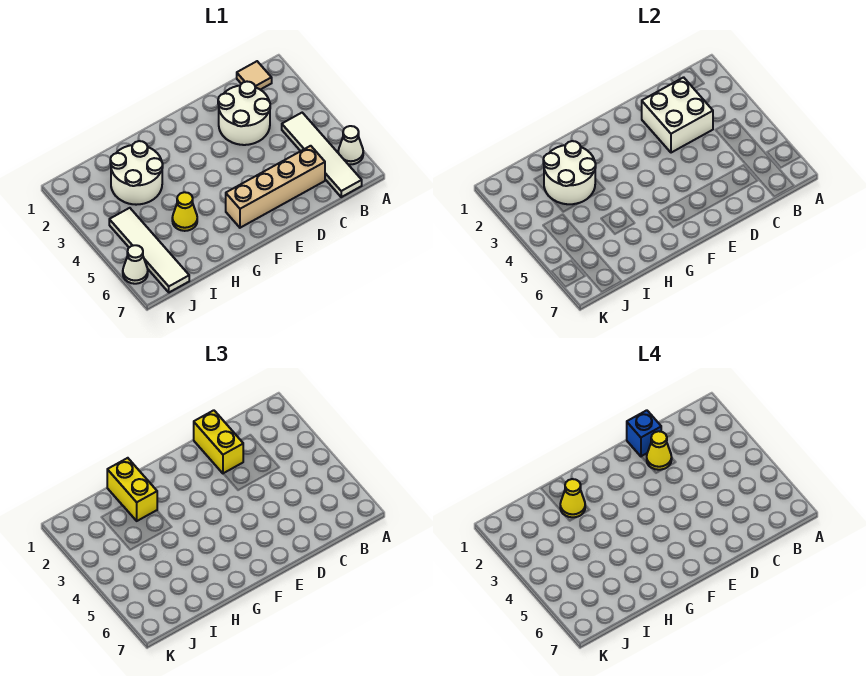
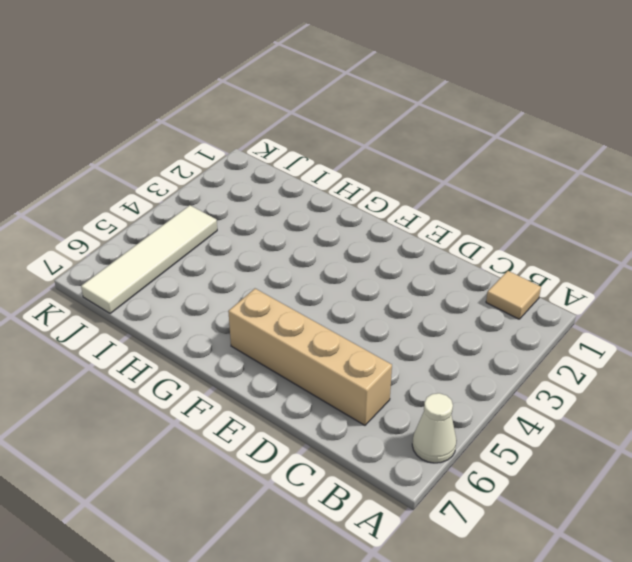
none -> white 1x4 tile [282,113,362,197]
none -> white 2x2 round brick [218,82,270,145]
none -> white 2x2 round brick [110,141,163,205]

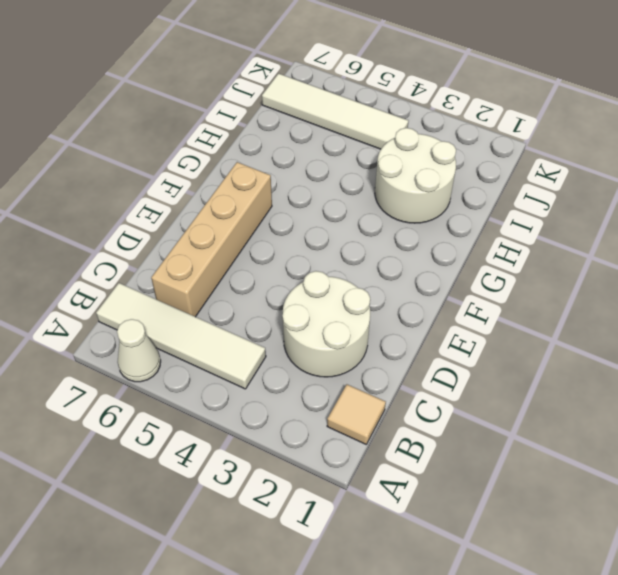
none -> yellow 1x1 cone [172,192,197,231]
none -> white 1x1 cone [123,245,148,284]
none -> white 2x2 brick [642,77,713,153]

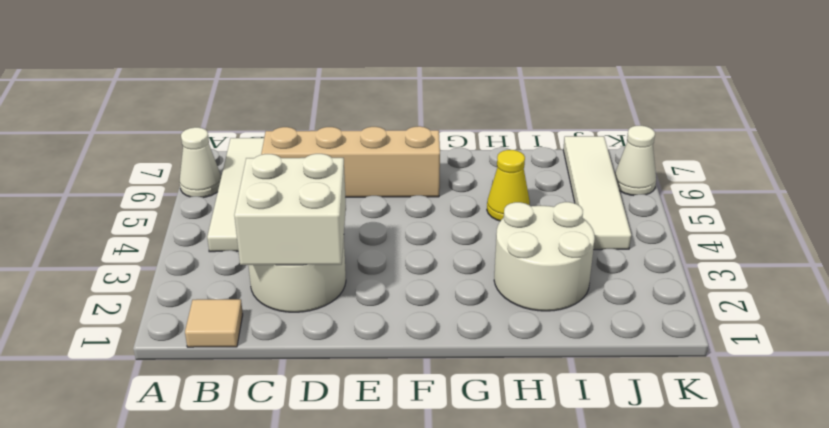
none -> white 2x2 round brick [543,141,596,204]
none -> yellow 1x2 brick [194,410,243,473]
none -> yellow 1x2 brick [107,458,157,521]

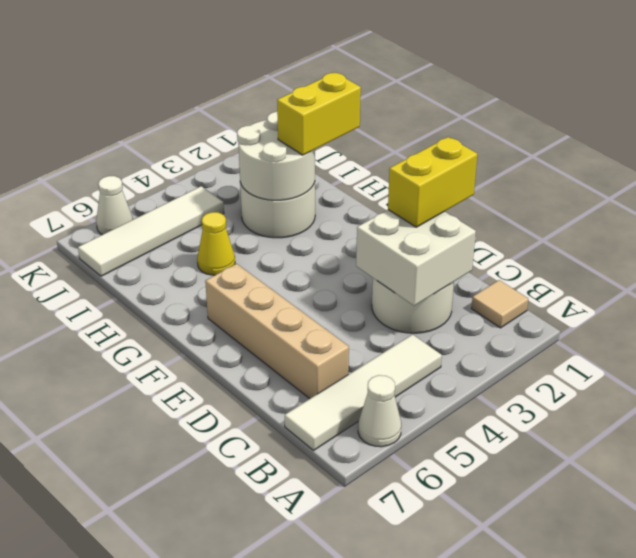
none -> blue 1x1 brick [627,410,661,456]
none -> yellow 1x1 cone [647,431,672,470]
none -> yellow 1x1 cone [560,479,585,517]

